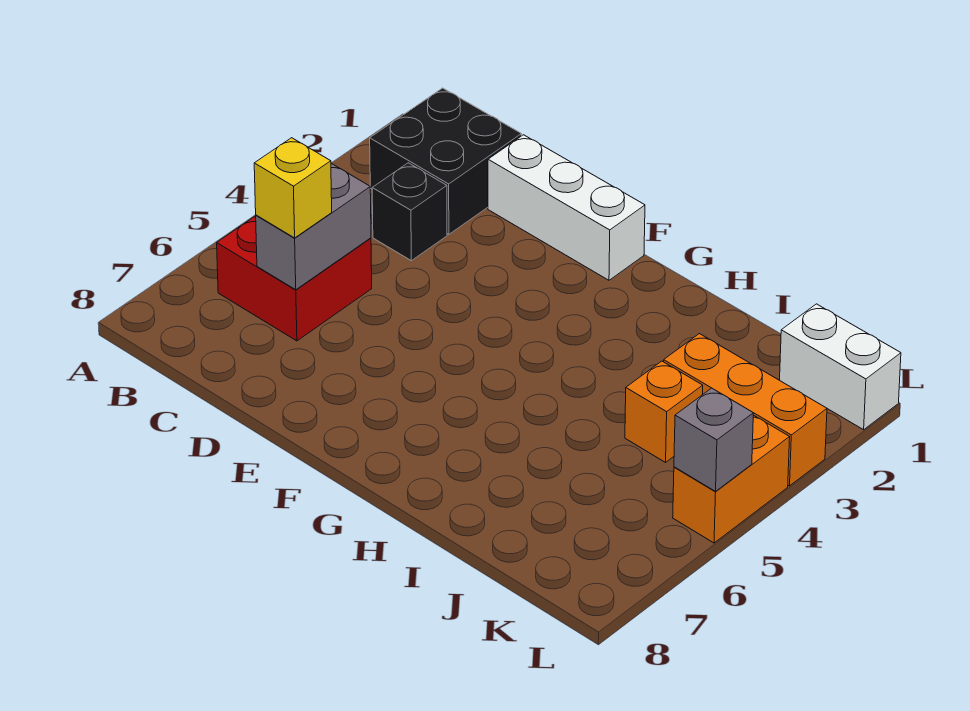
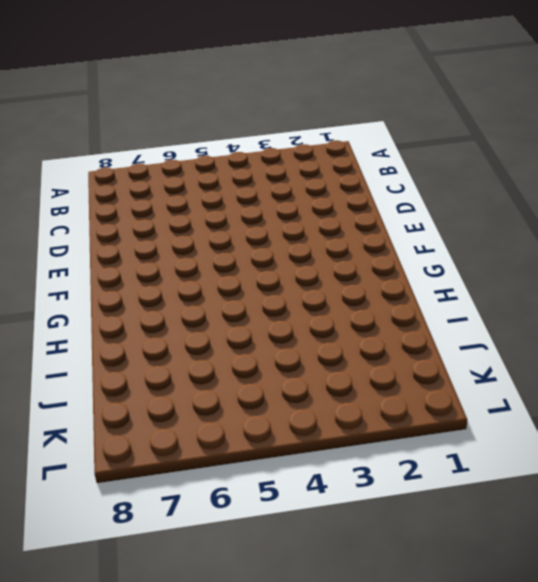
none -> black 2x2 brick [370,88,521,234]
none -> red 2x2 brick [217,216,372,341]

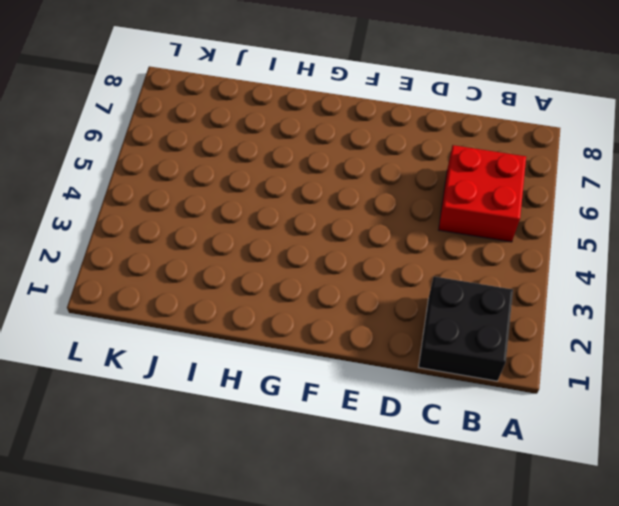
none -> black 1x1 brick [372,163,447,261]
none -> white 1x3 brick [488,135,645,280]

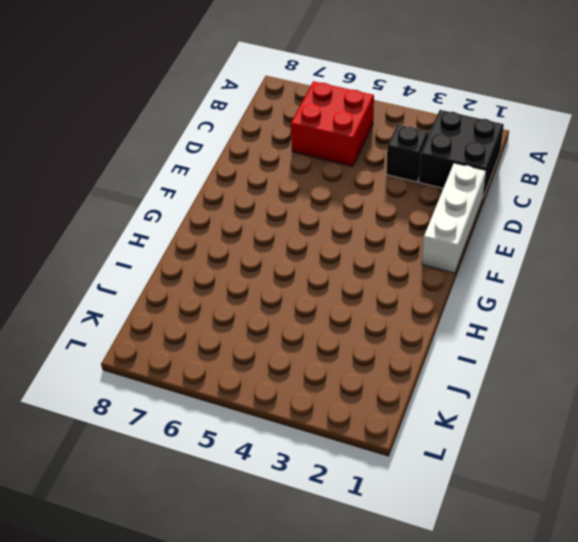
none -> orange 1x3 brick [664,334,827,486]
none -> orange 1x1 brick [625,361,703,462]

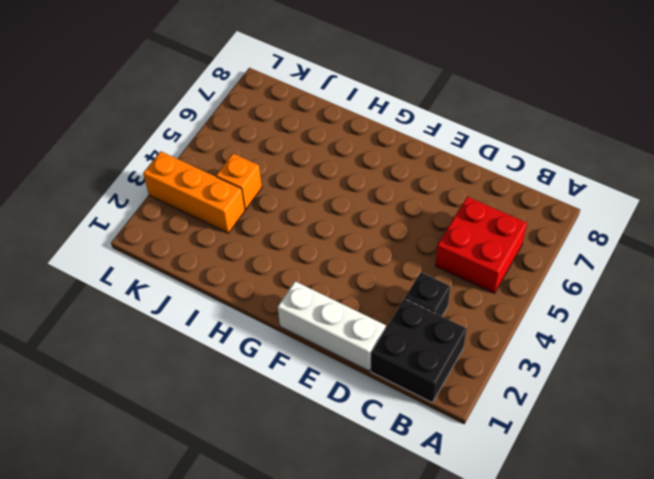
none -> white 1x2 brick [780,304,901,430]
none -> orange 1x2 brick [673,415,790,543]

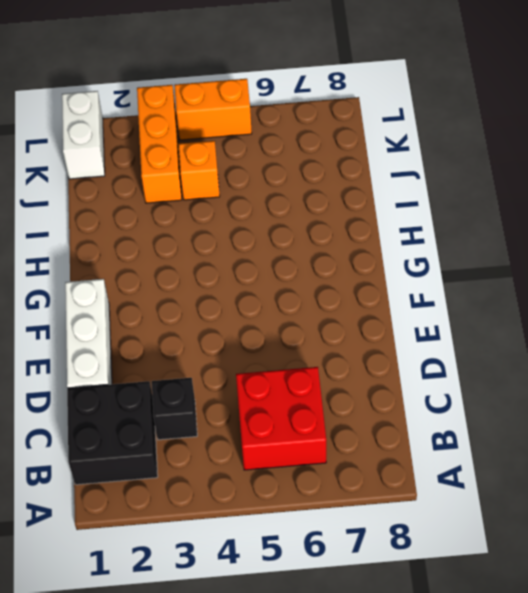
none -> grey 1x2 brick [256,164,371,290]
none -> grey 1x1 brick [674,388,753,491]

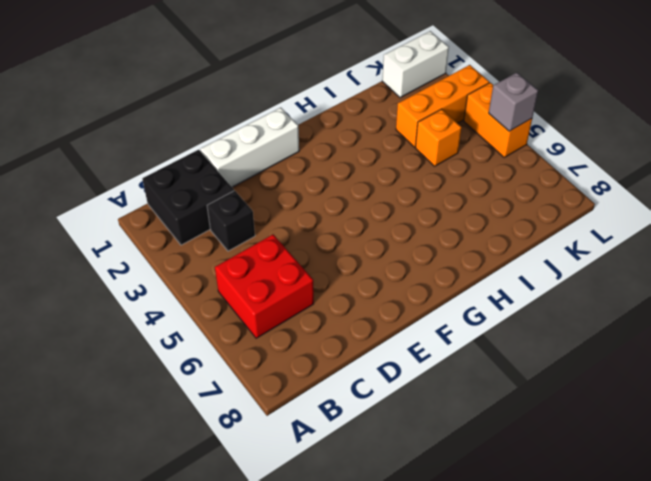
none -> grey 1x2 brick [256,164,371,290]
none -> yellow 1x1 brick [254,138,332,238]

